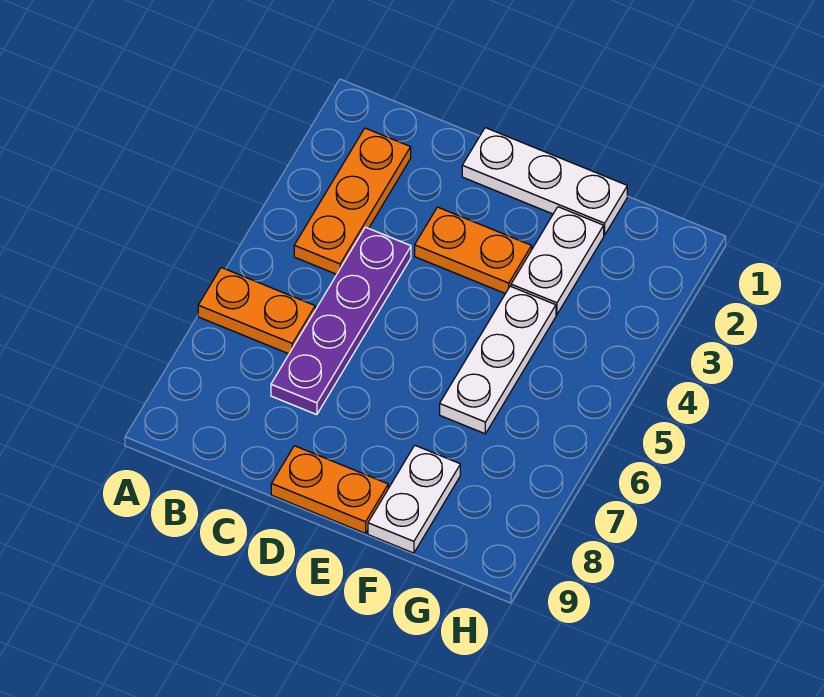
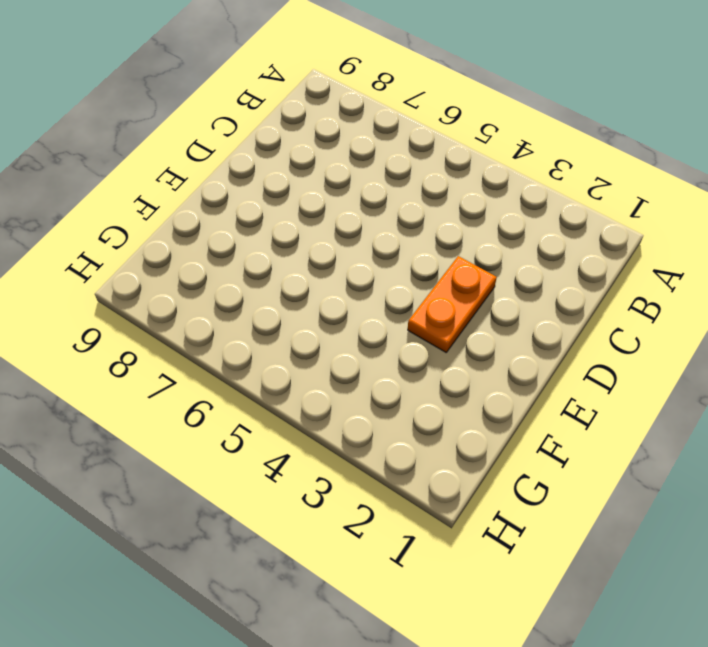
none -> orange 1x2 plate [198,268,315,354]
none -> orange 1x3 plate [294,128,411,274]

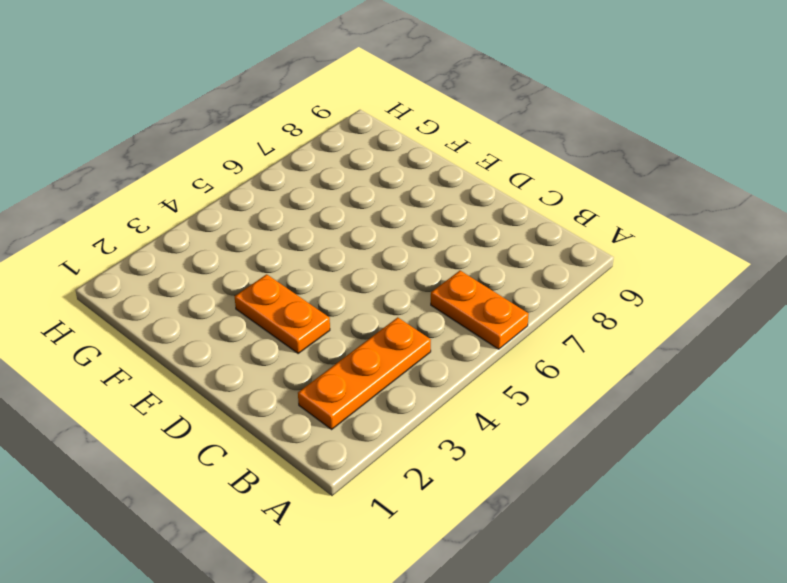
none -> purple 1x4 plate [271,227,411,415]
none -> white 1x3 plate [462,128,627,235]

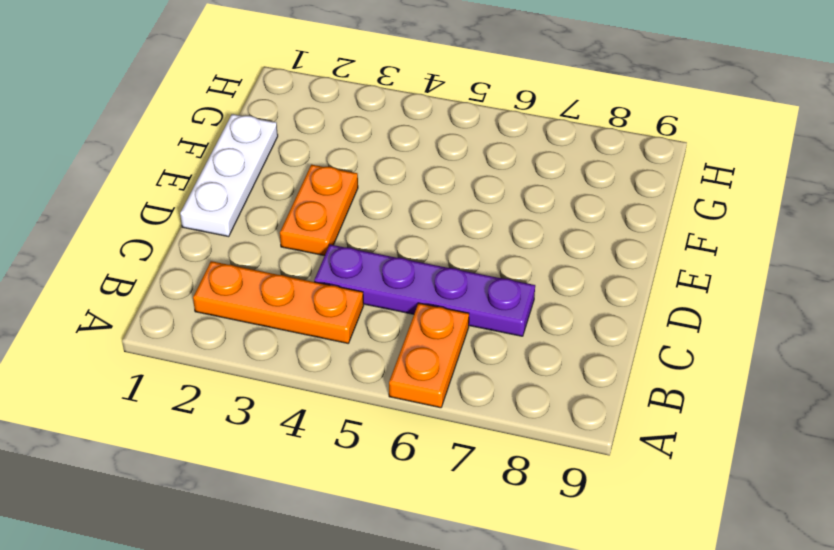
none -> orange 1x2 plate [271,446,388,533]
none -> white 1x2 plate [511,207,604,314]

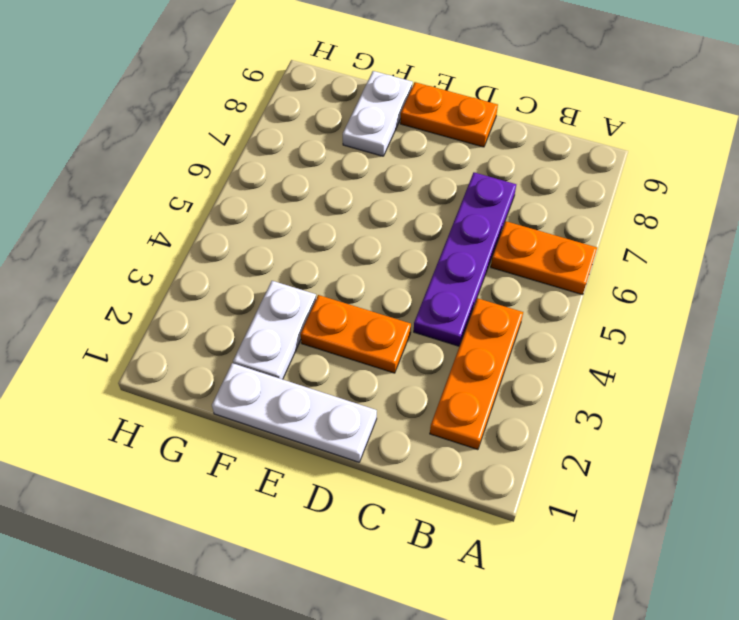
none -> white 1x3 plate [440,286,556,434]

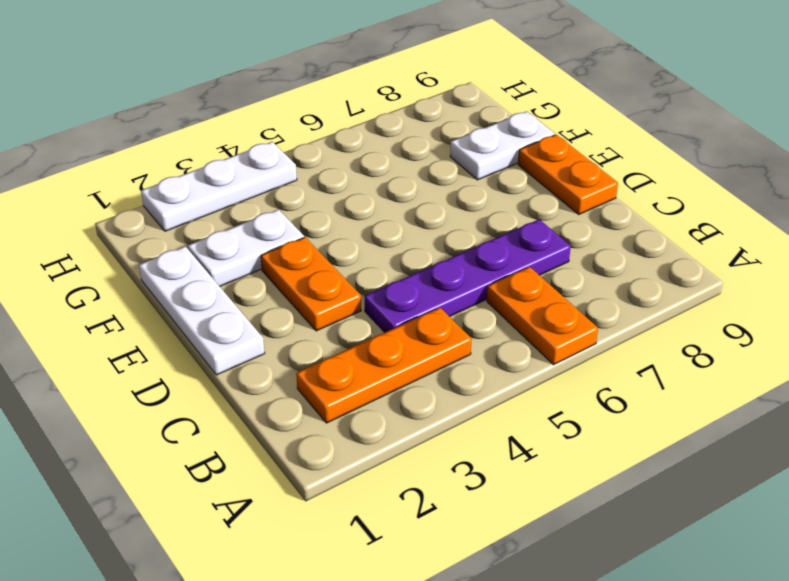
white 1x3 plate [141,142,297,231] -> white 1x3 plate moved to [440,286,556,434]

